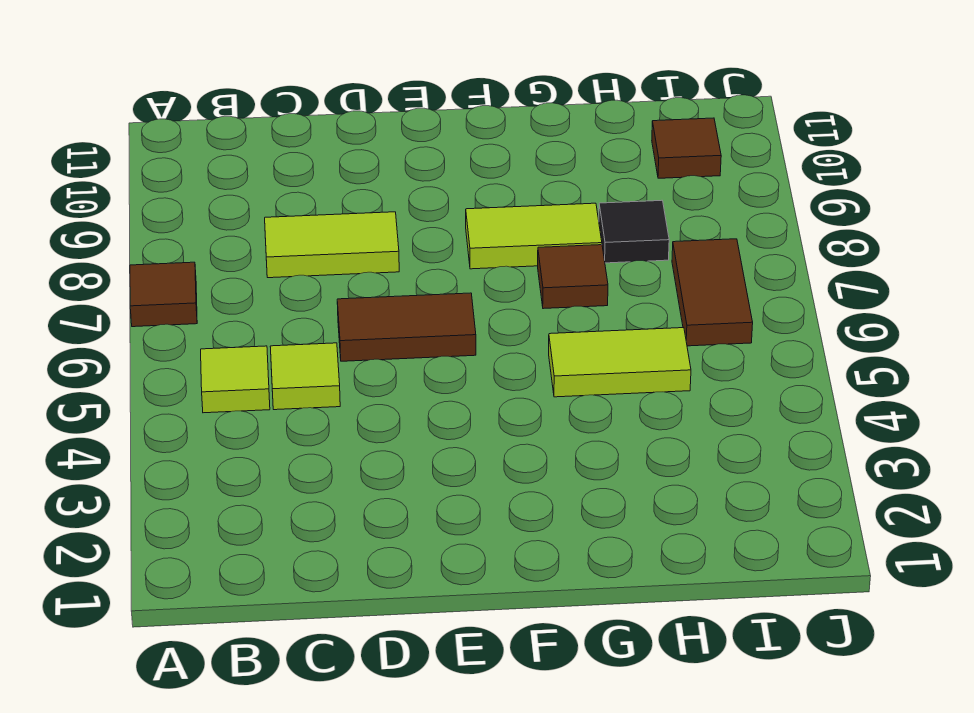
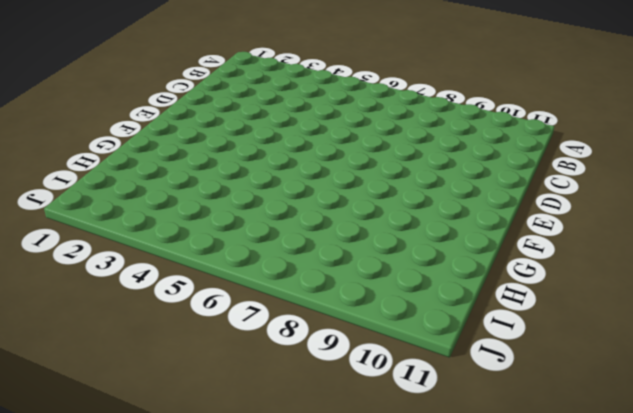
none -> brown 1x1 tile [130,262,197,327]
none -> lime 1x1 tile [201,346,270,413]

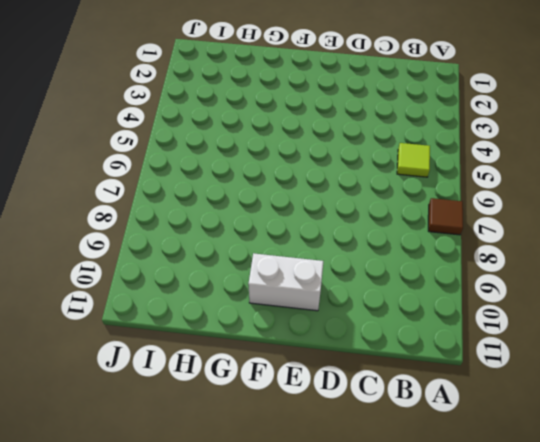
white 1x2 brick [248,253,323,311] -> none
none -> lime 1x1 tile [270,343,340,410]
none -> lime 1x2 tile [265,212,399,278]

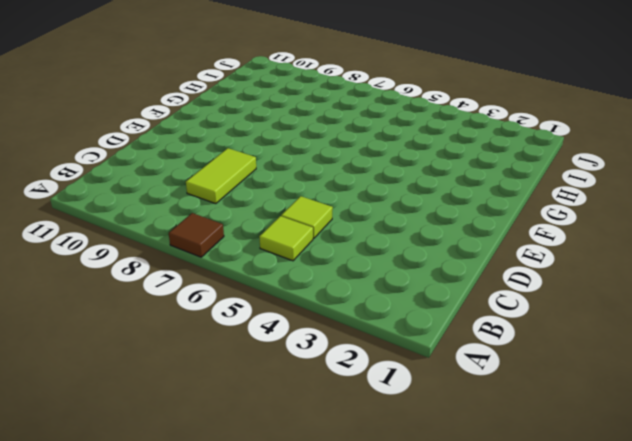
none -> brown 1x2 tile [337,293,476,361]
none -> lime 1x2 tile [466,203,602,269]

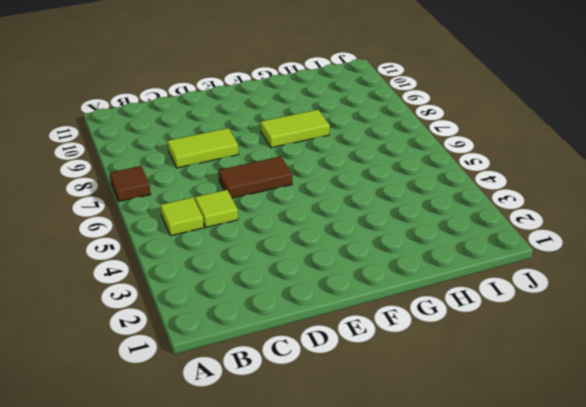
none -> lime 1x2 tile [549,328,691,397]
none -> brown 1x1 tile [538,245,608,309]

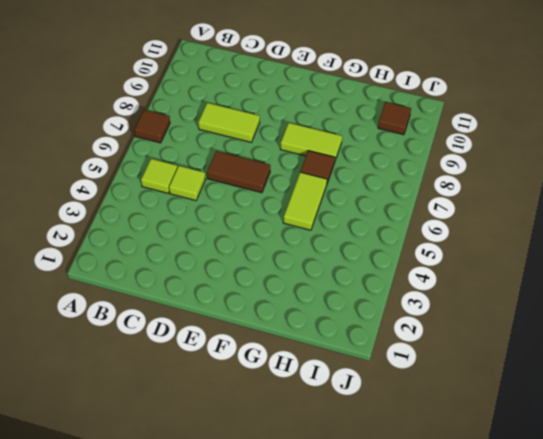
lime 1x2 tile [283,172,327,230] -> lime 1x2 tile turned to [549,328,691,397]
none -> black 1x1 tile [599,200,669,263]
none -> brown 1x2 tile [672,239,753,346]

